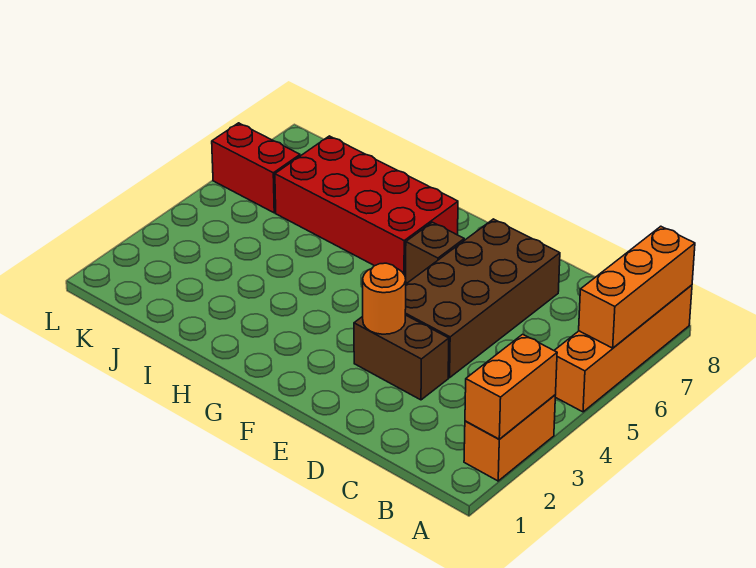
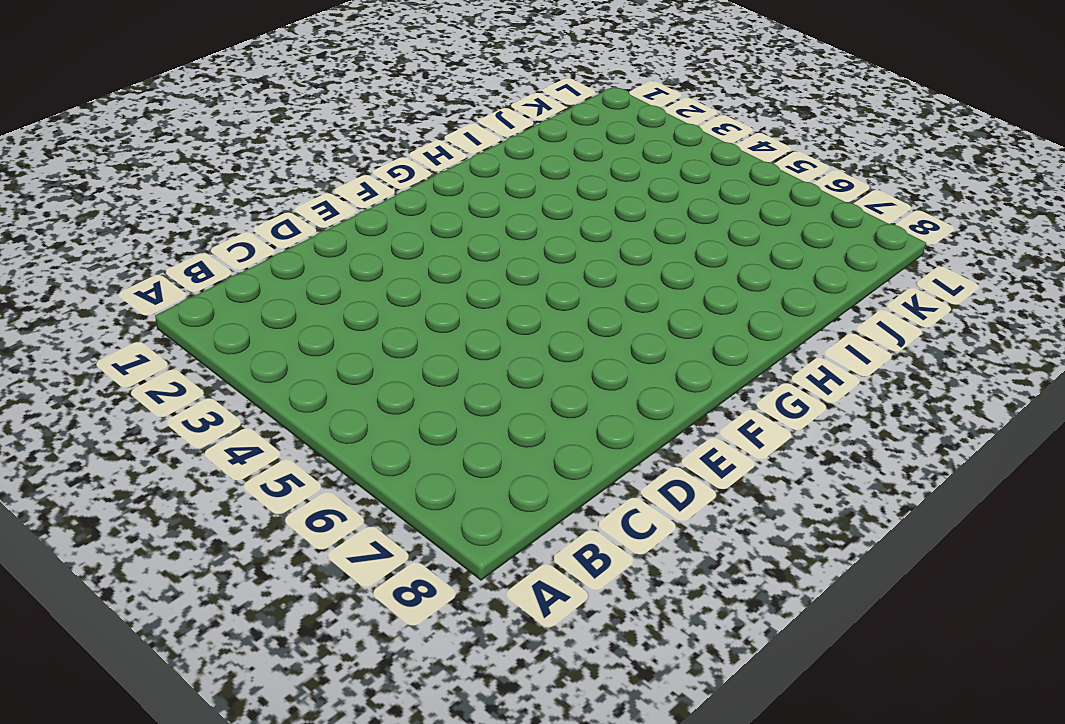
none -> orange 1x2 brick [464,395,555,481]
none -> orange 1x4 brick [554,285,692,412]

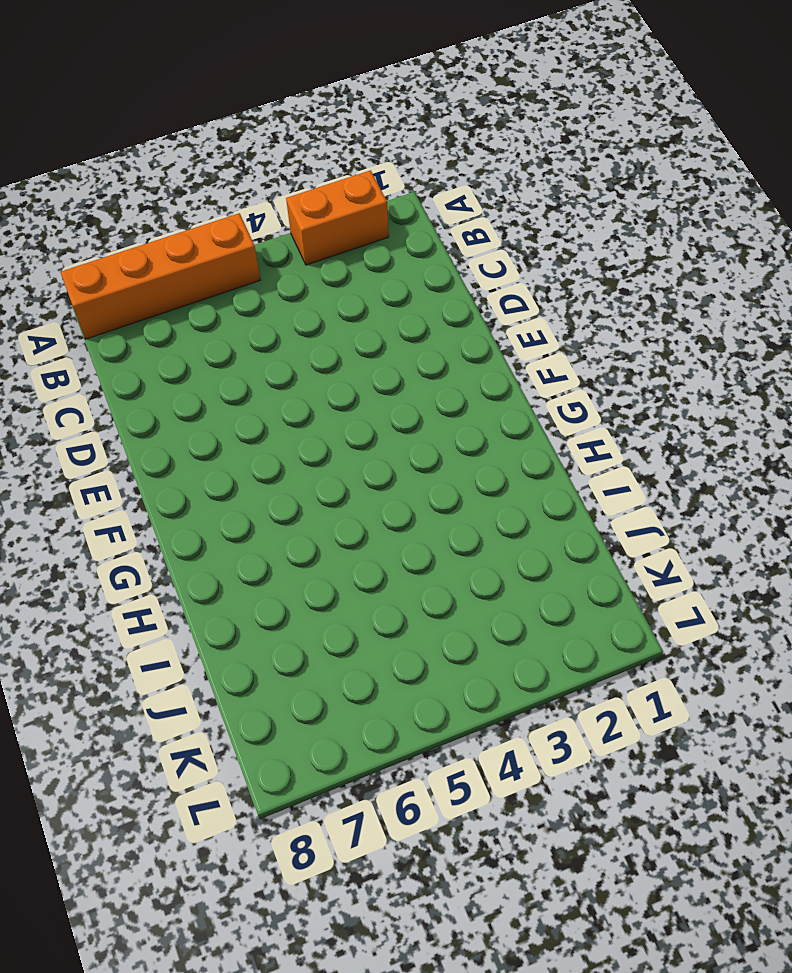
none -> brown 1x2 brick [354,315,449,400]
none -> brown 2x4 brick [405,219,560,378]

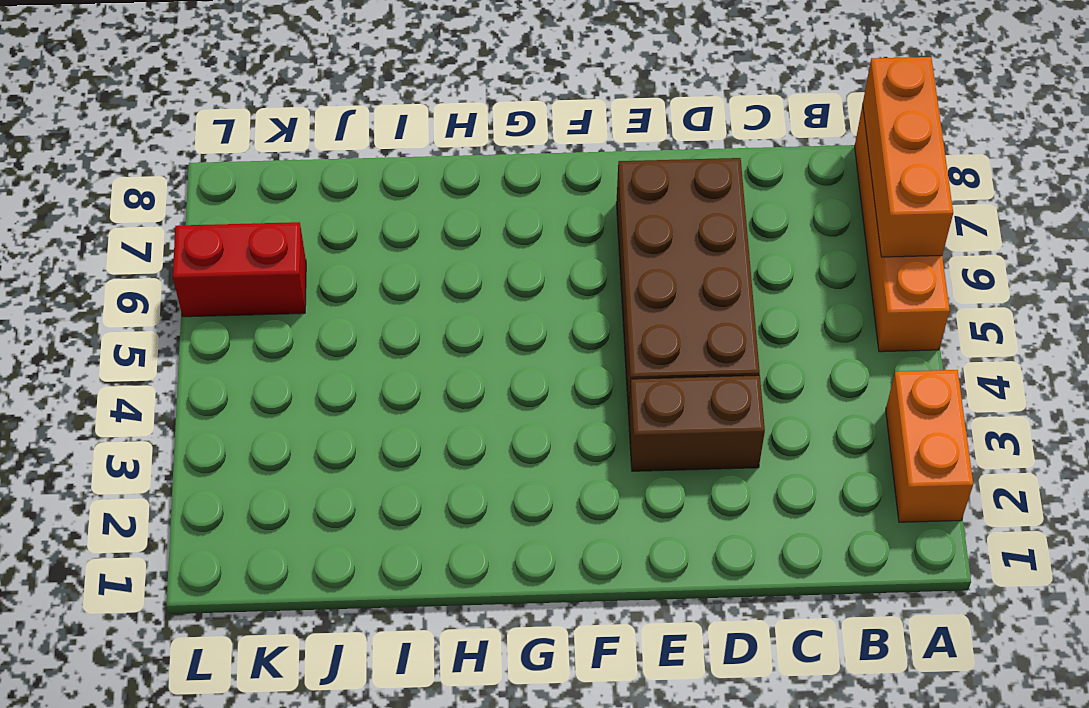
none -> brown 1x1 brick [406,222,464,283]
none -> red 2x4 brick [275,136,458,279]

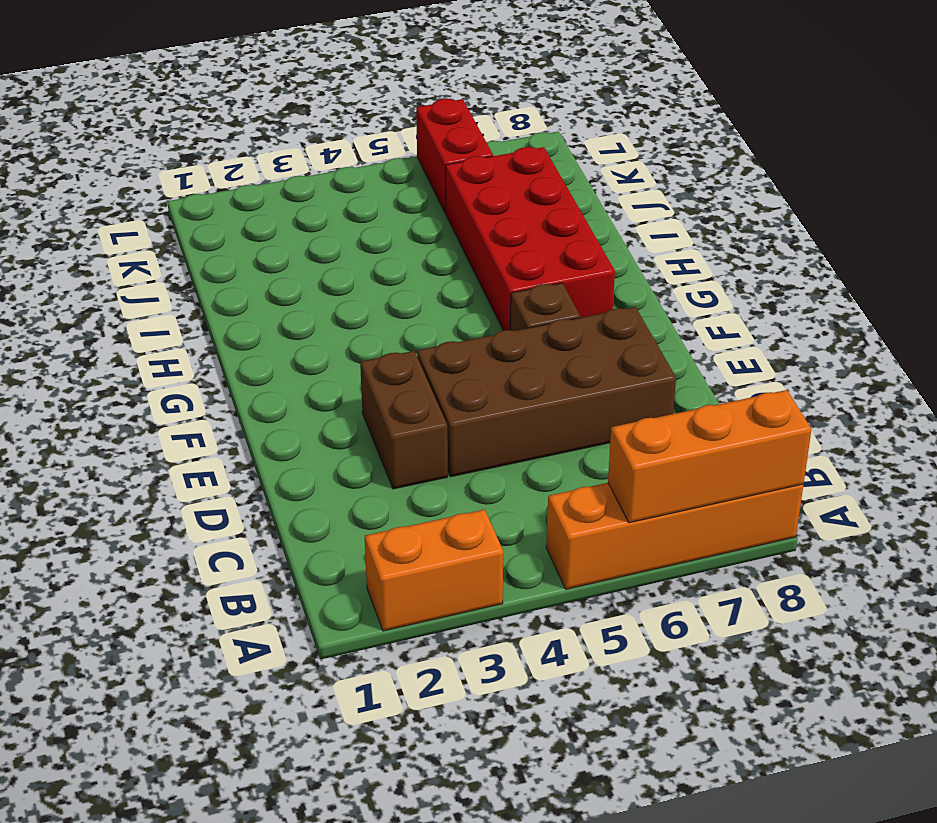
none -> orange 1x2 brick [465,334,557,439]
none -> orange 1x1 round brick [363,263,406,334]

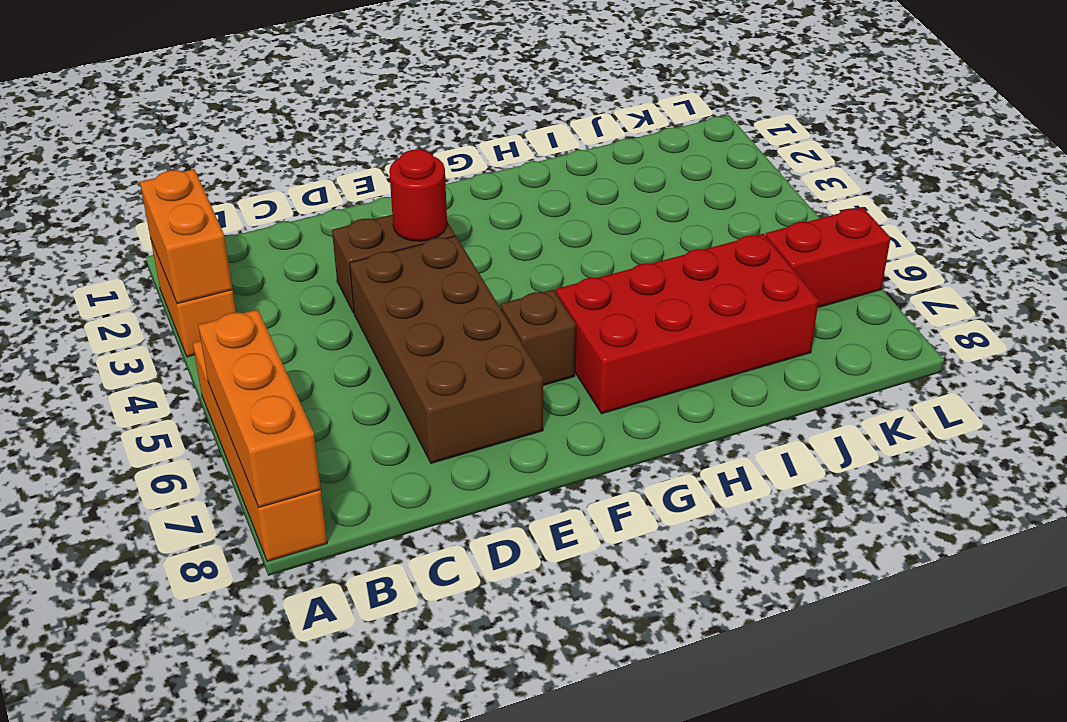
red 1x1 round brick [389,149,447,241] -> orange 1x1 round brick [363,263,406,334]

